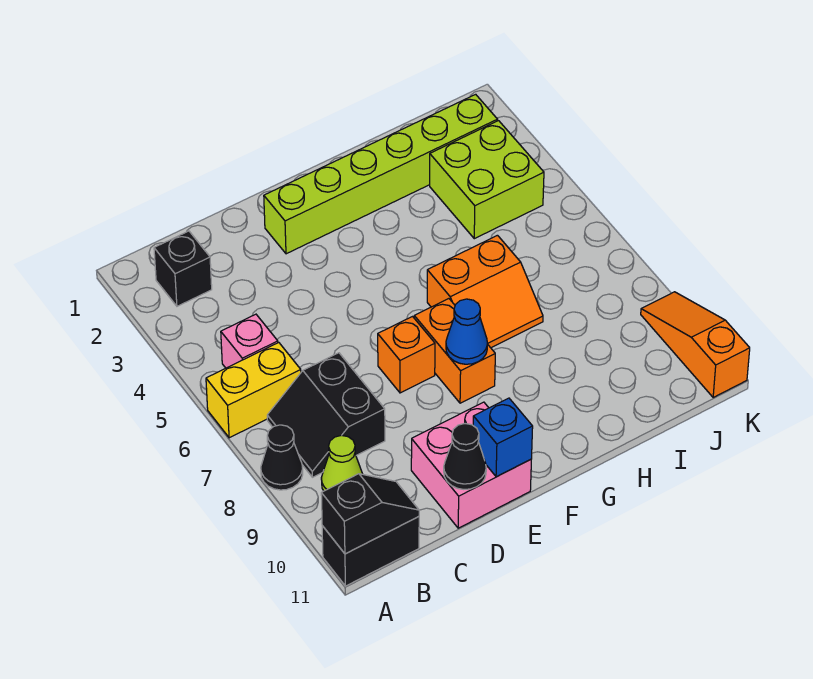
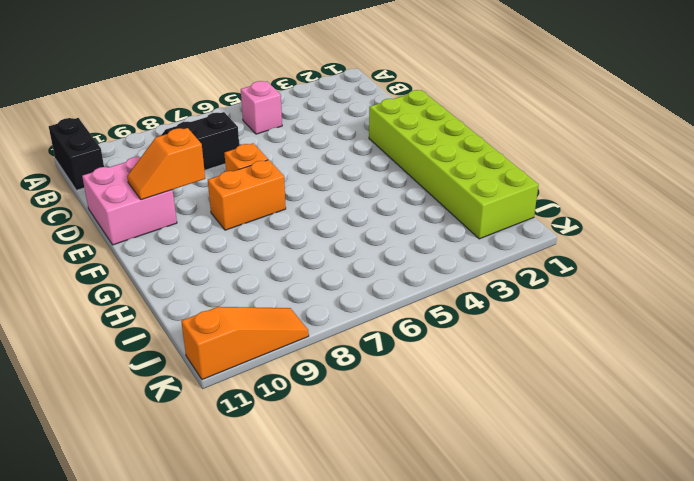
lime 2x6 brick [369,90,539,239] -> lime 1x6 brick [264,94,498,254]
orange 1x2 slope [127,128,205,200] -> none
none -> yellow 1x2 brick [206,343,301,438]
none -> black 1x1 cone [261,425,303,490]
none -> black 1x1 brick [154,231,212,306]

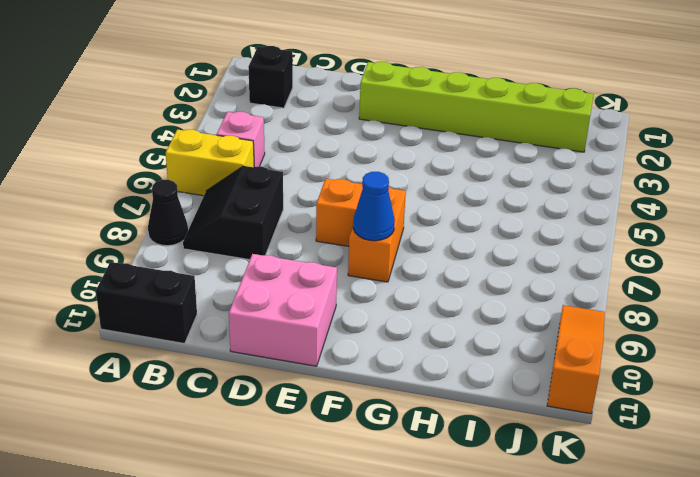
none -> lime 1x1 cone [321,435,362,491]
none -> orange 2x2 slope [427,235,543,348]
none -> lime 2x2 brick [430,121,544,239]

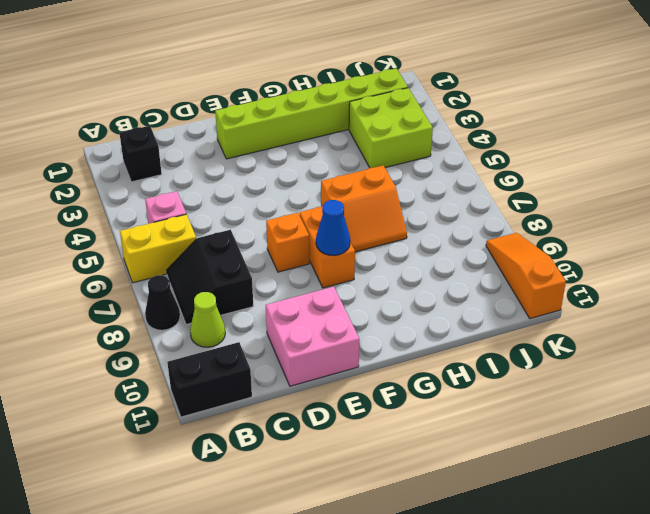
none -> black 1x2 slope [321,474,419,554]
none -> black 1x1 cone [444,424,486,489]
none -> blue 1x1 brick [473,398,533,477]

